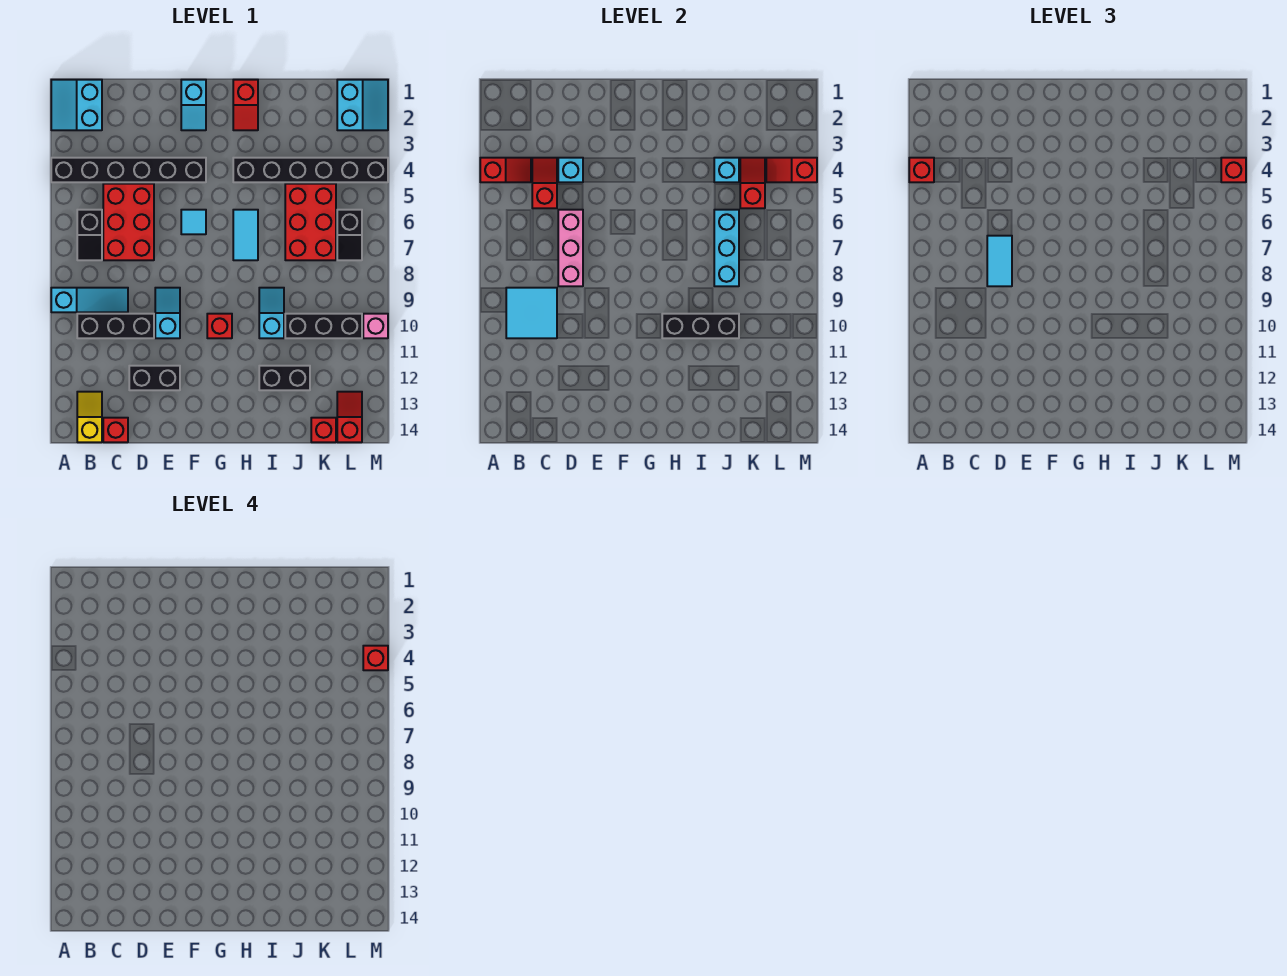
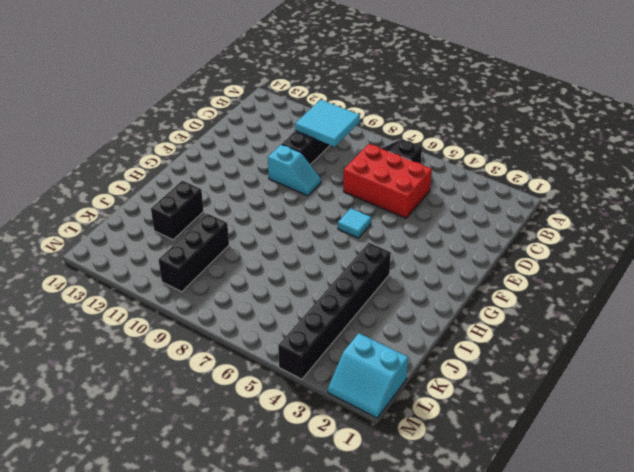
none -> cyan 2x2 slope [51,80,102,130]
none -> black 1x6 brick [51,158,206,182]
none -> cyan 1x3 slope [51,288,128,312]
none -> yellow 1x2 slope [77,392,102,442]

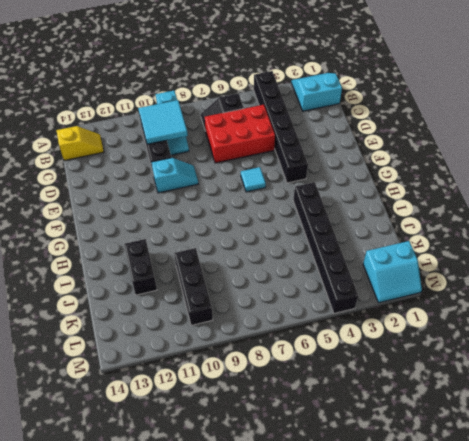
none -> red 1x1 brick [103,418,128,442]
none -> black 1x2 brick [129,366,180,390]
none -> cyan 1x2 slope [181,80,206,130]
none -> red 1x1 brick [207,314,232,338]

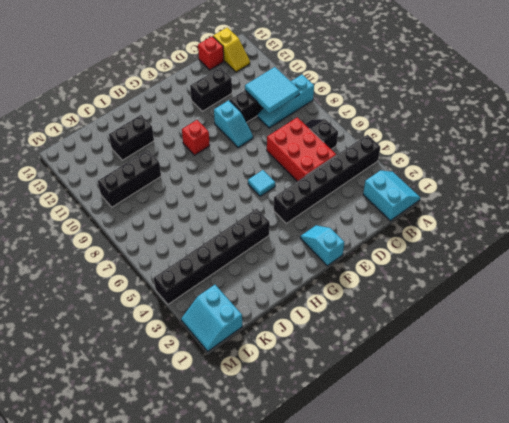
none -> red 1x2 slope [233,80,258,130]
none -> cyan 1x2 tile [233,210,258,260]
none -> cyan 1x2 slope [259,288,284,338]
none -> red 2x3 brick [285,184,336,260]

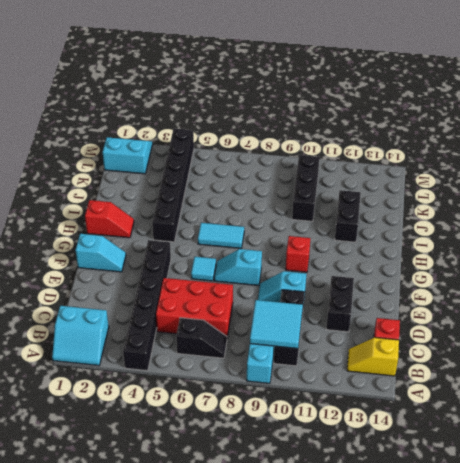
cyan 1x2 slope [214,249,262,286] -> cyan 1x2 slope moved to [259,288,284,338]
none -> red 2x3 brick [285,184,336,260]
none -> red 1x1 brick [311,418,336,442]
none -> black 1x2 slope [337,210,362,260]
none -> red 1x2 slope [337,392,362,442]

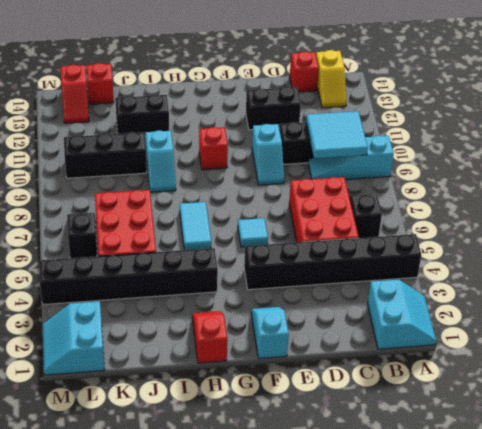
none -> pink 1x1 brick [363,314,388,338]
none -> red 1x2 slope [480,158,531,182]
none -> red 1x2 slope [532,158,557,208]
none -> cyan 1x1 brick [558,158,583,182]

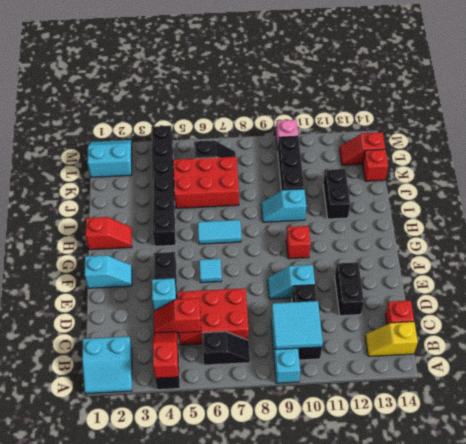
none -> pink 1x3 brick [558,210,583,286]
none -> black 1x3 brick [662,314,739,338]
none -> cyan 1x1 brick [714,158,739,182]
none -> cyan 1x3 brick [714,210,739,286]

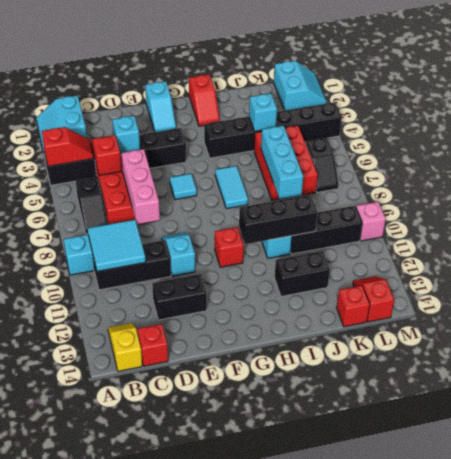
none -> red 1x2 slope [740,158,765,208]
none -> red 1x2 slope [766,158,817,182]
none -> red 1x1 brick [909,158,934,182]
none -> cyan 1x2 tile [987,236,1012,286]

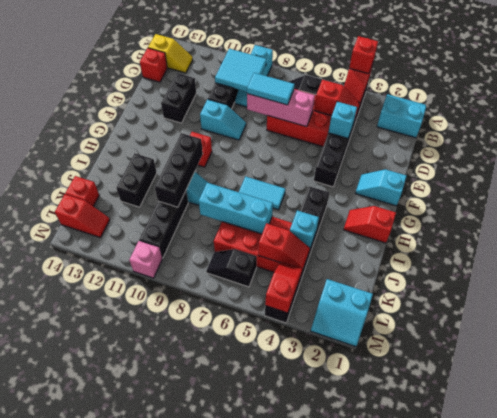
none -> cyan 1x1 tile [181,210,206,234]
none -> red 1x1 brick [1221,158,1246,182]
none -> red 1x1 brick [363,646,388,670]

